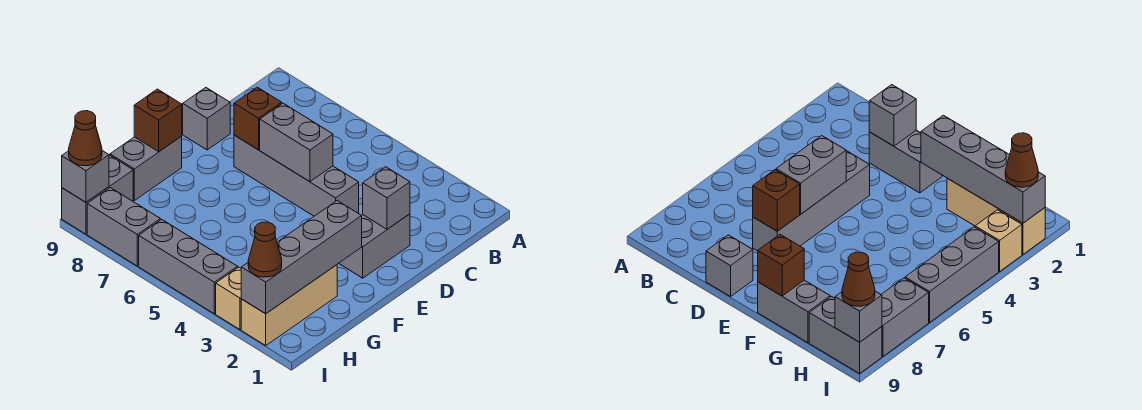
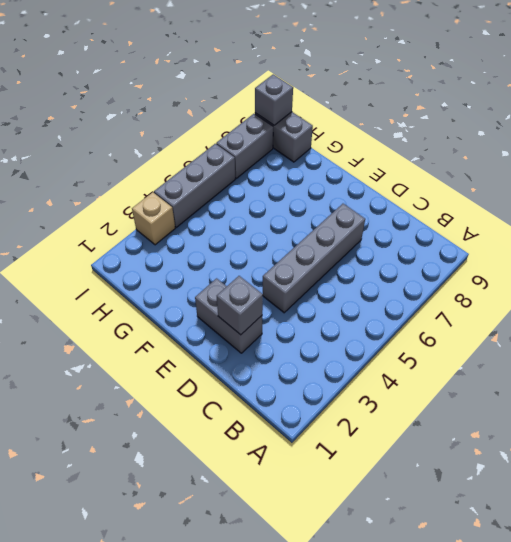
none -> grey 1x1 brick [183,88,230,150]
none -> grey 1x2 brick [110,136,182,200]
none -> tan 1x3 brick [241,265,337,345]

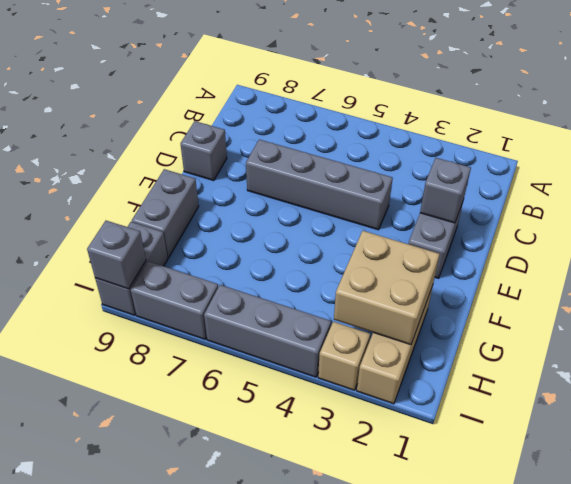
tan 2x2 brick [334,231,440,345] -> grey 1x4 brick [241,201,362,314]
none -> grey 1x2 brick [260,103,333,182]
none -> brown 1x1 brick [234,87,282,150]
none -> brown 1x1 brick [134,89,182,152]

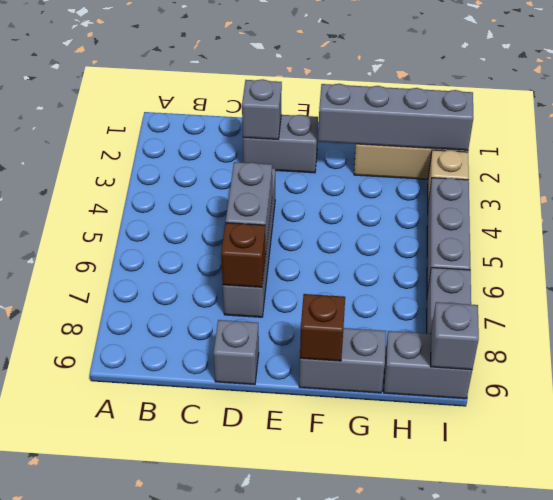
none -> brown 1x1 cone [248,222,282,277]
none -> brown 1x1 cone [69,111,102,166]

